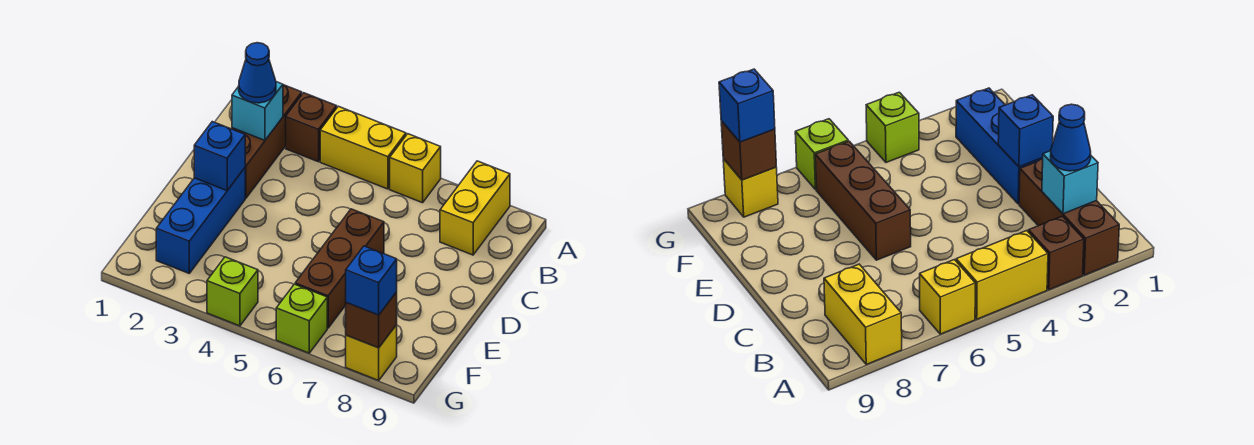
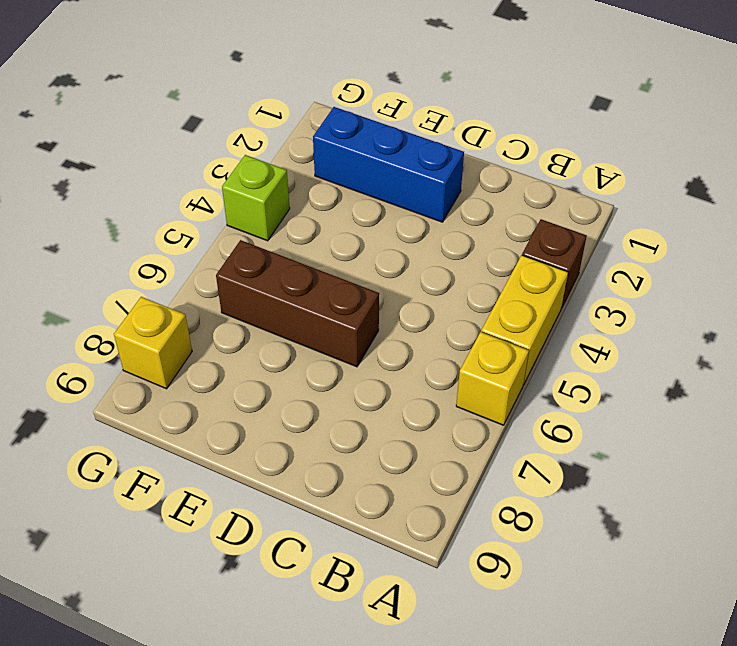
none -> brown 1x3 brick [232,85,302,198]
none -> yellow 1x2 brick [440,161,510,255]
none -> lime 1x1 brick [276,284,327,353]

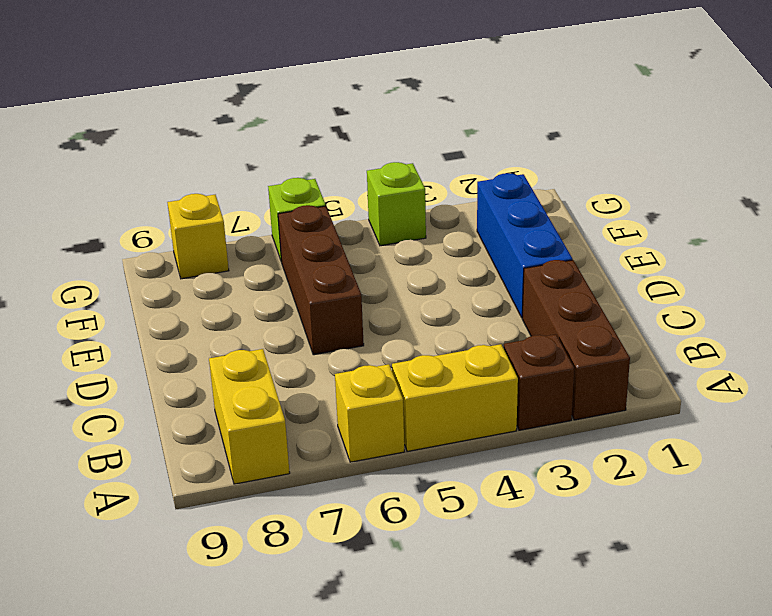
none -> cyan 1x1 brick [232,82,283,140]
none -> blue 1x1 brick [194,122,245,190]
none -> brown 1x1 brick [346,292,397,348]

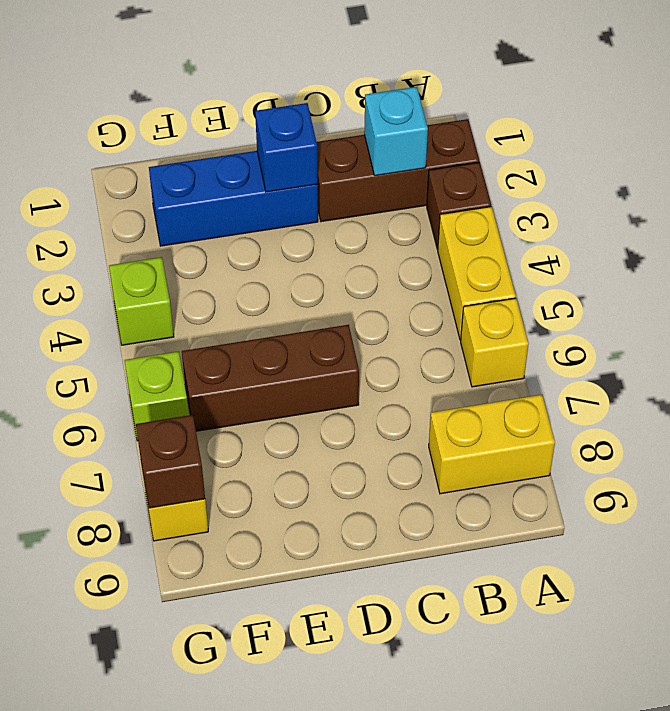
none -> blue 1x1 cone [239,43,276,103]
none -> blue 1x1 brick [346,246,397,315]

